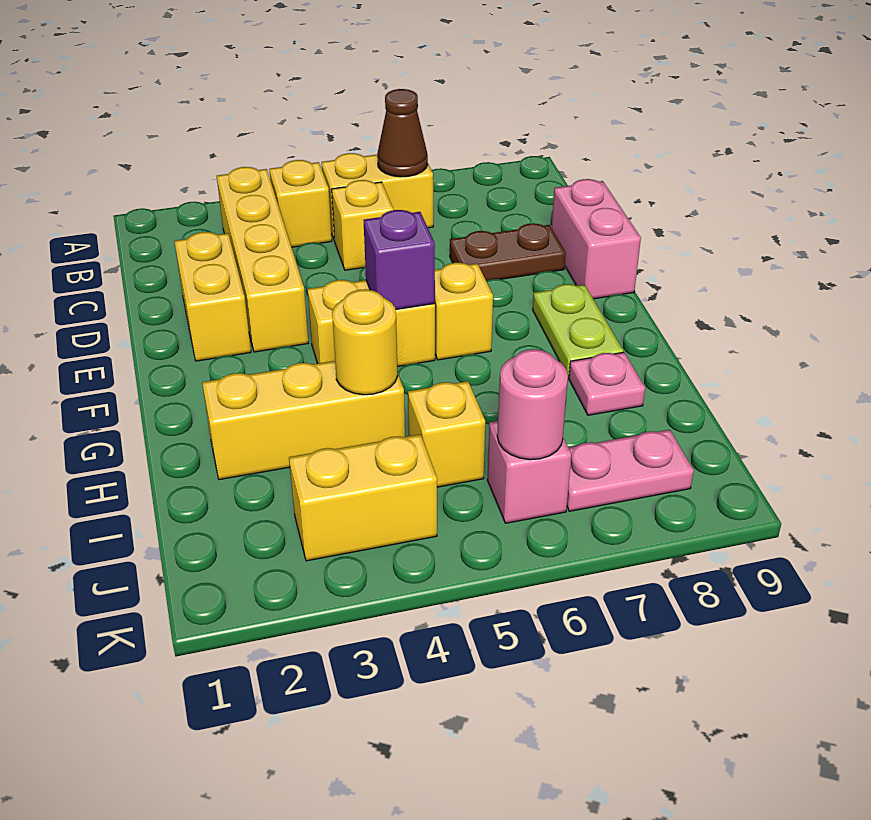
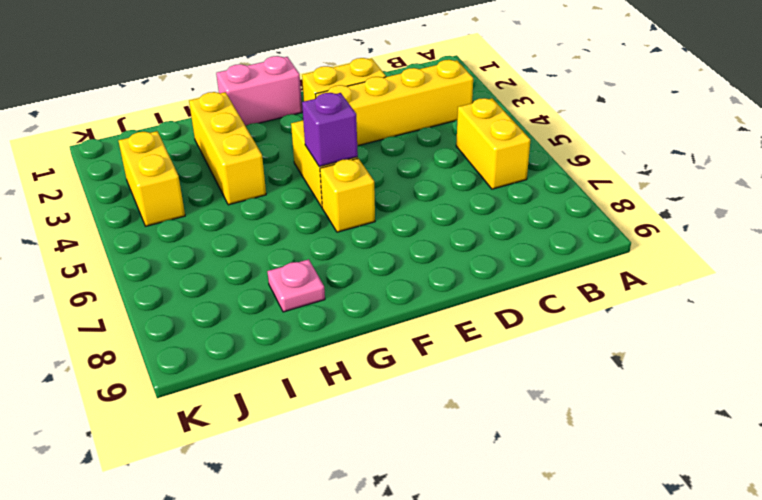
pink 1x2 brick [216,56,302,126] -> pink 1x2 brick moved to [552,179,641,299]
none -> yellow 1x1 brick [270,160,332,247]
none -> yellow 1x1 brick [332,180,393,270]
none -> brown 1x2 plate [450,223,566,281]

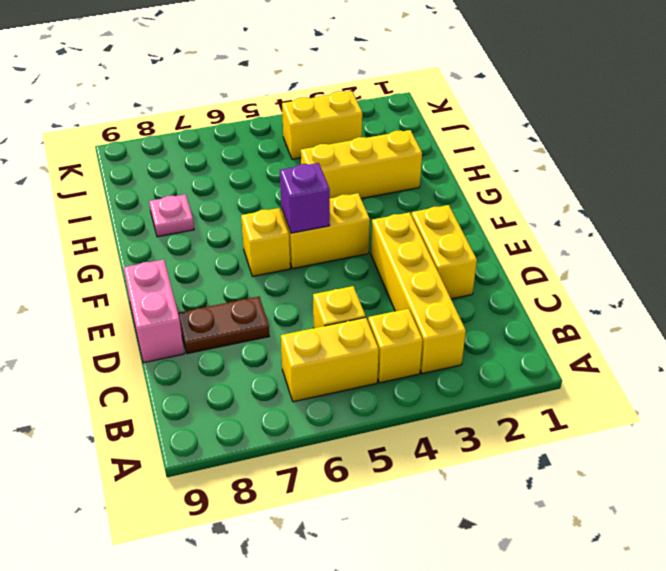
none -> lime 1x2 plate [533,284,623,377]
none -> yellow 1x1 brick [408,381,485,487]
none -> pink 1x1 brick [487,421,571,523]

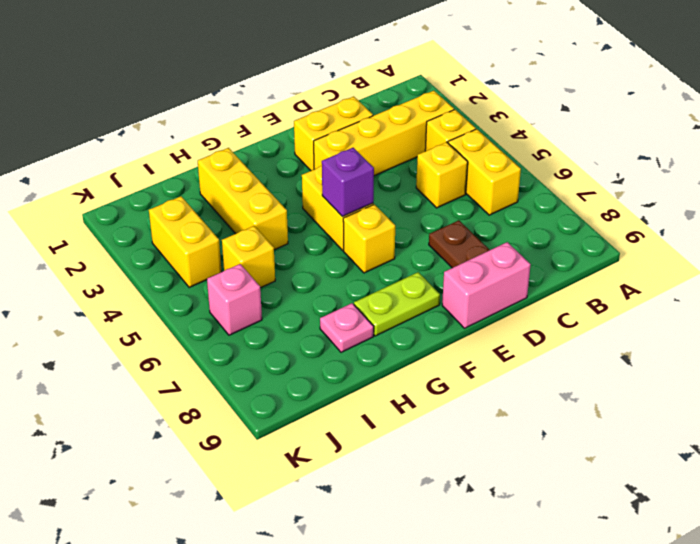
none -> pink 1x2 plate [567,430,694,511]
none -> brown 1x1 cone [377,89,428,177]
none -> yellow 1x1 round brick [332,289,398,395]

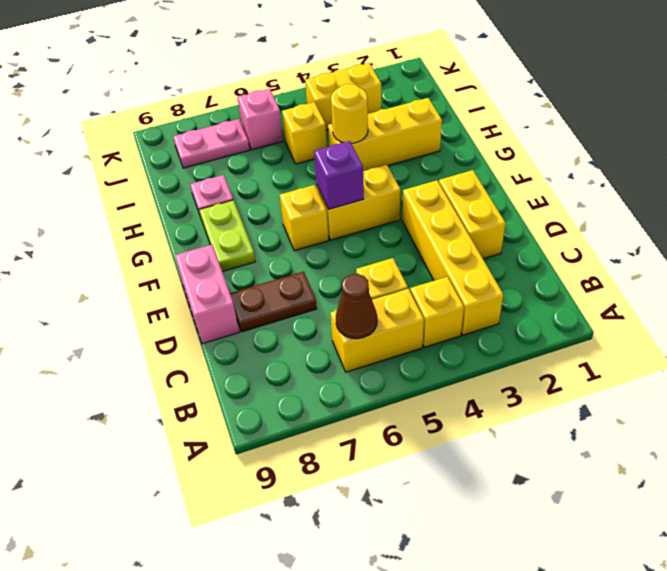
none -> pink 1x1 round brick [497,349,568,460]

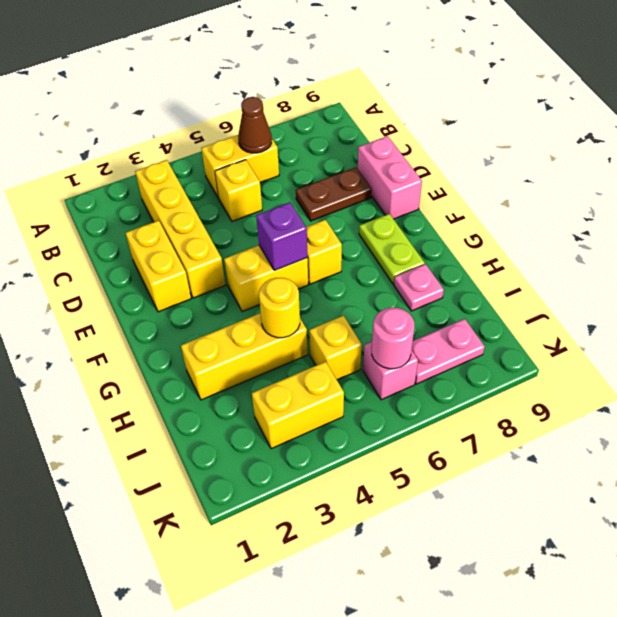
none -> yellow 1x1 brick [270,160,332,247]

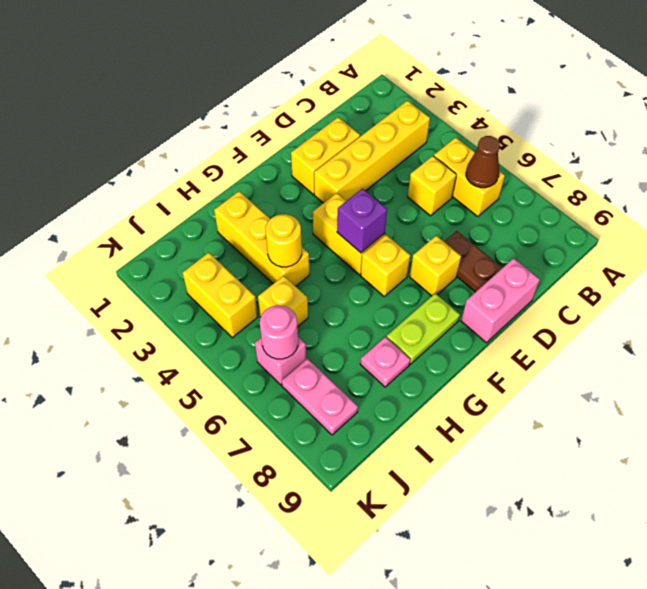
yellow 1x1 brick [410,236,461,296] -> yellow 1x1 brick moved to [270,160,332,247]

